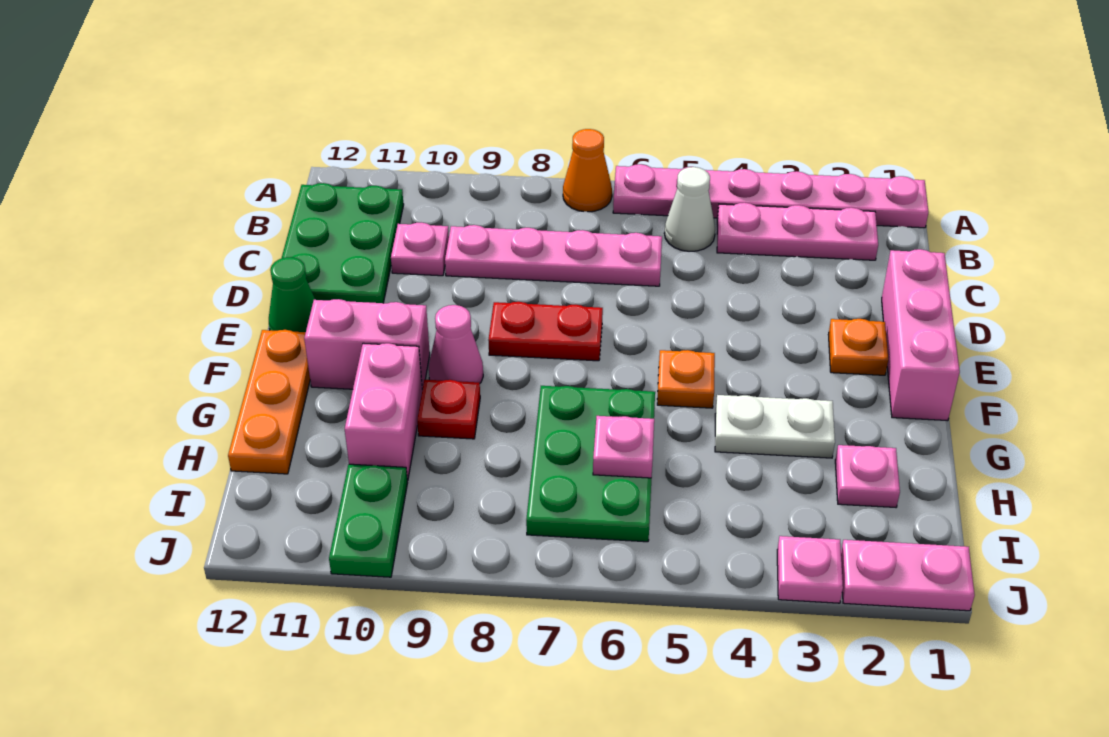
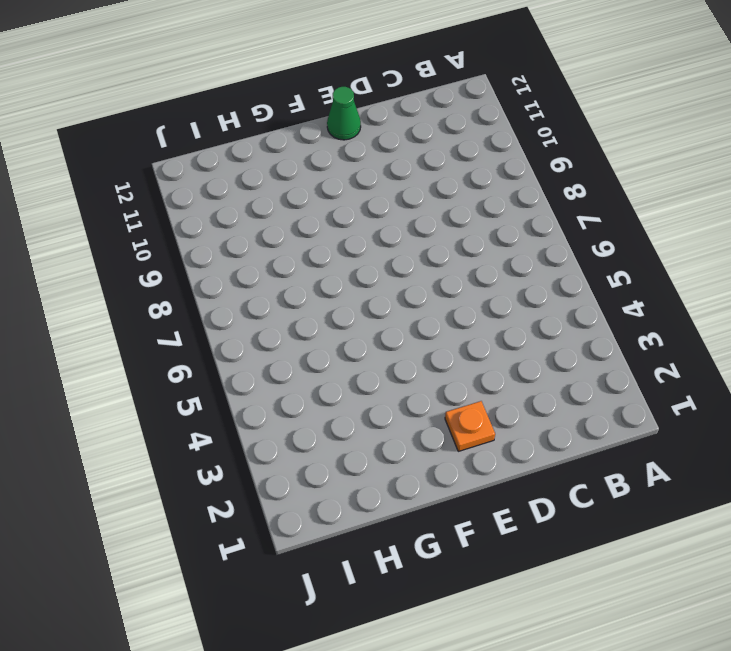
none -> pink 1x6 plate [613,164,929,228]
none -> orange 1x1 cone [563,129,612,212]
none -> pink 1x3 plate [717,203,878,260]

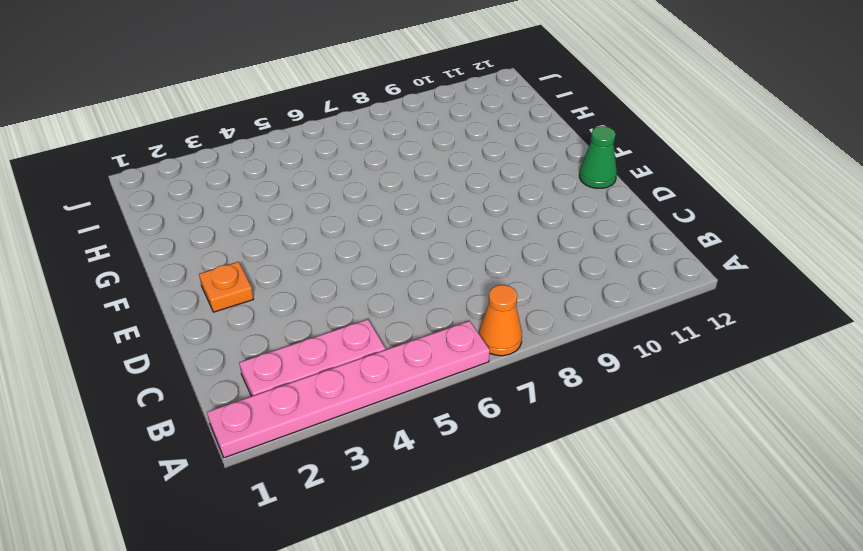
none -> white 1x1 cone [664,167,715,252]
none -> green 2x3 plate [282,183,404,303]
none -> pink 1x4 plate [445,225,662,286]

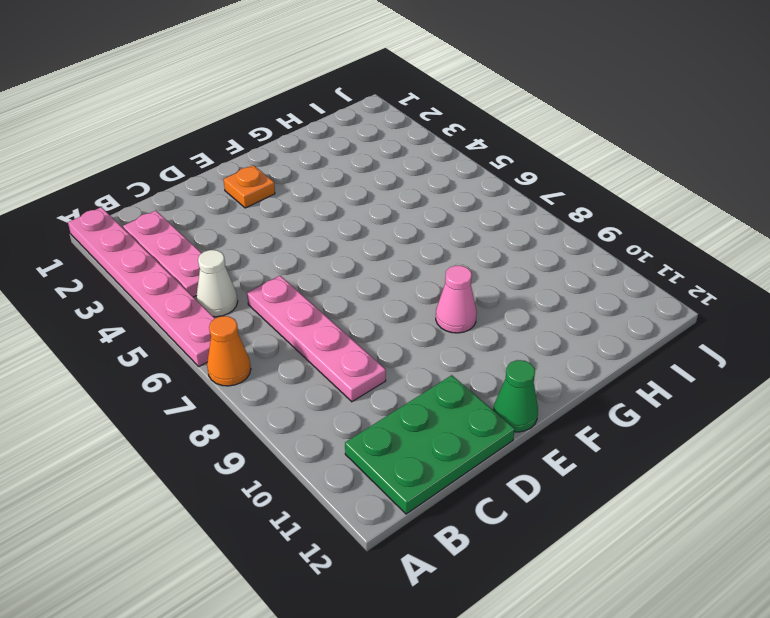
none -> pink 1x1 plate [391,223,449,276]
none -> pink 1x3 brick [882,249,960,421]
none -> red 1x2 plate [488,302,603,361]

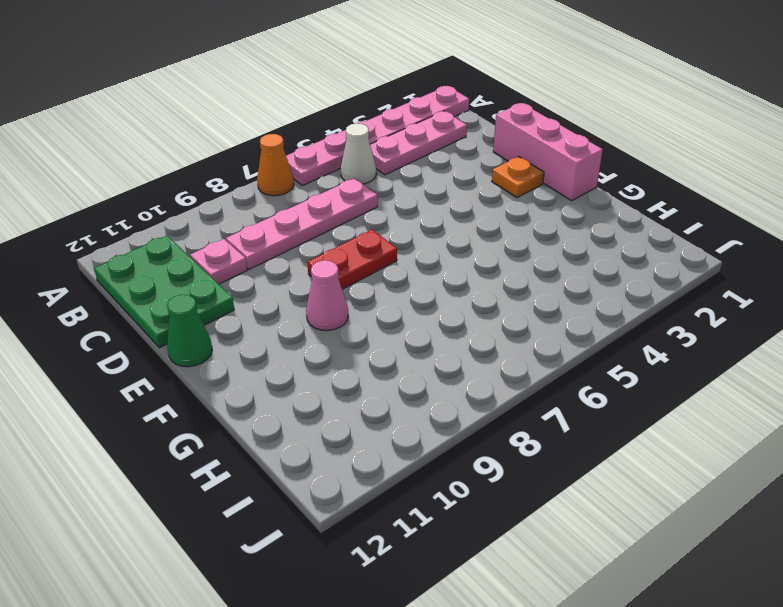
none -> orange 1x1 plate [657,350,715,408]
none -> pink 1x2 brick [304,299,430,389]
none -> orange 1x3 plate [228,330,310,474]

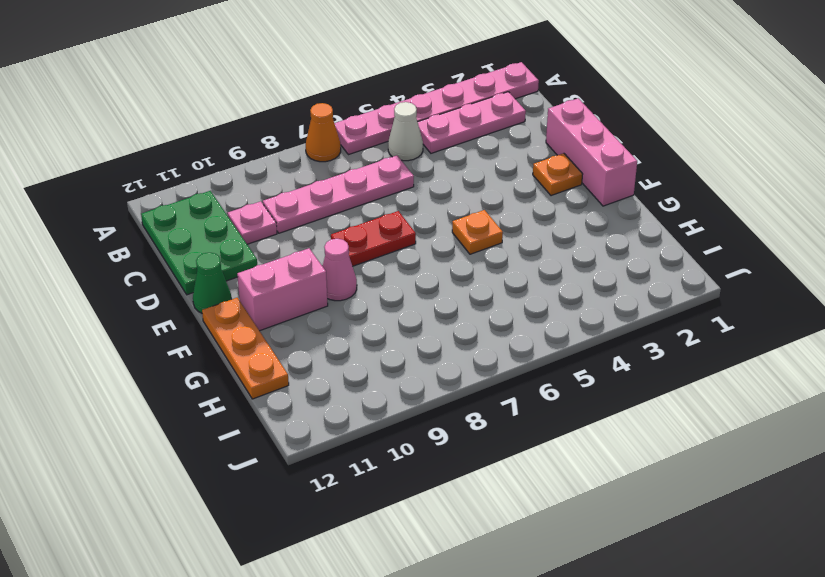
none -> white 1x2 plate [715,395,835,458]
none -> green 2x3 plate [526,386,655,542]
none -> red 1x1 plate [417,380,480,439]

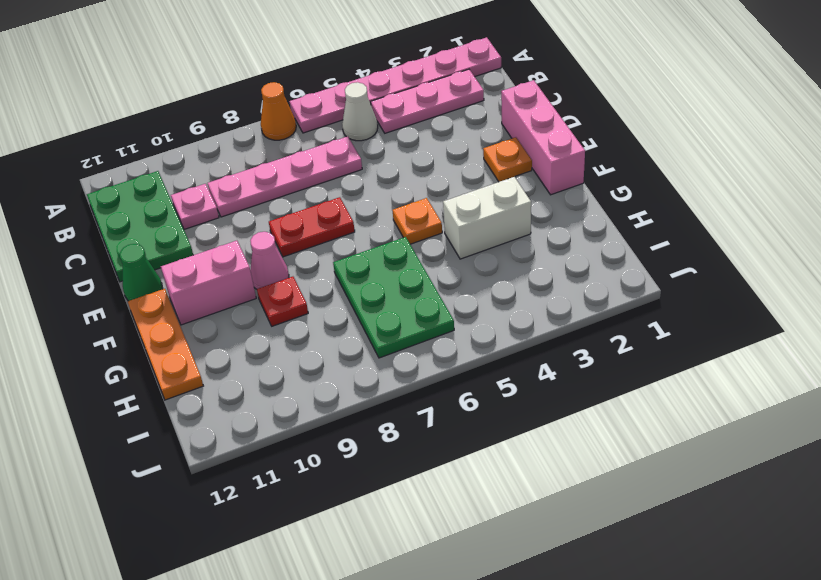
white 1x2 brick [443,177,531,259] -> white 1x2 plate [715,395,835,458]
none -> pink 1x2 brick [345,343,422,481]
none -> pink 1x1 plate [835,445,900,507]
none -> green 1x2 plate [329,464,408,577]

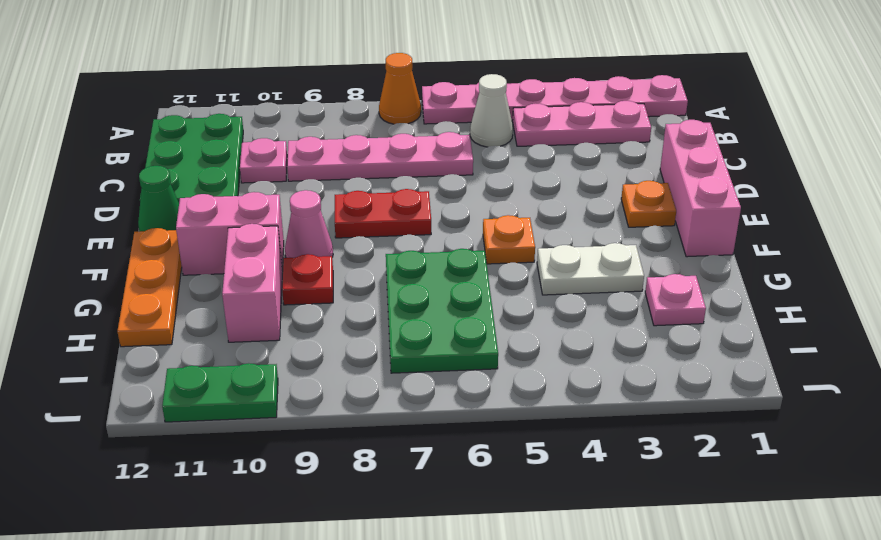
green 1x2 plate [162,363,278,422] -> green 1x2 plate turned to [329,464,408,577]
none -> pink 1x2 plate [841,540,975,611]
none -> pink 1x1 plate [777,536,843,603]
none -> pink 1x1 plate [593,416,654,478]

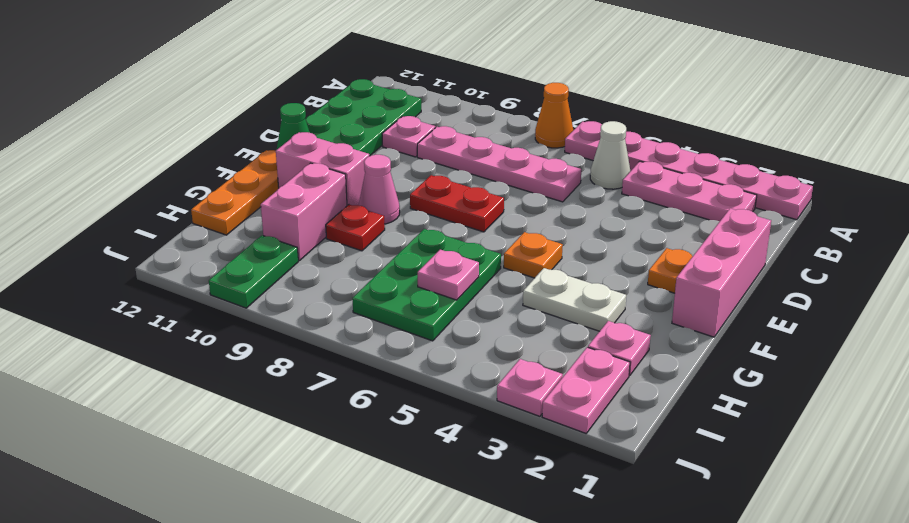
pink 1x2 plate [542,347,630,433] -> pink 1x2 plate turned to [841,540,975,611]

